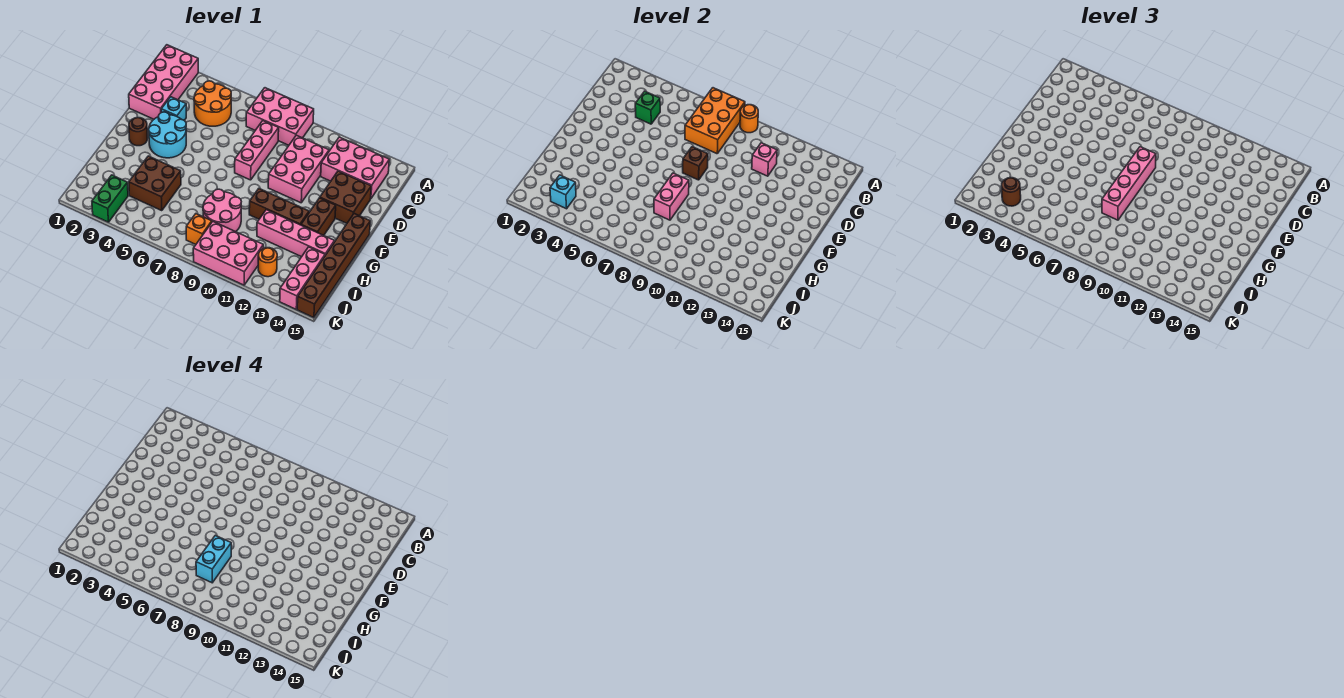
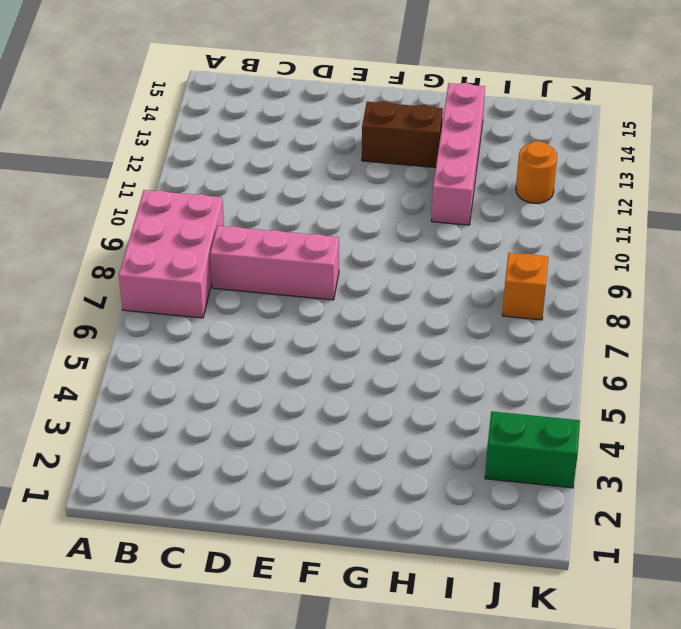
none -> pink 2x4 brick [129,45,198,119]
none -> orange 2x2 round brick [194,81,231,126]
none -> pink 2x3 brick [321,137,389,198]
none -> pink 2x3 brick [268,135,329,203]

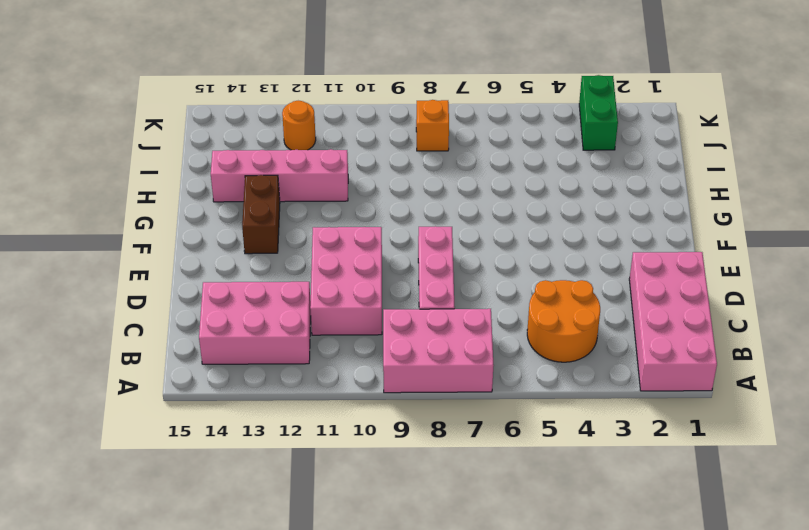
none -> cyan 1x1 brick [161,97,186,120]
none -> brown 2x2 brick [320,171,371,223]
none -> cyan 2x2 round brick [149,112,186,158]
none -> brown 1x1 round brick [129,118,147,146]

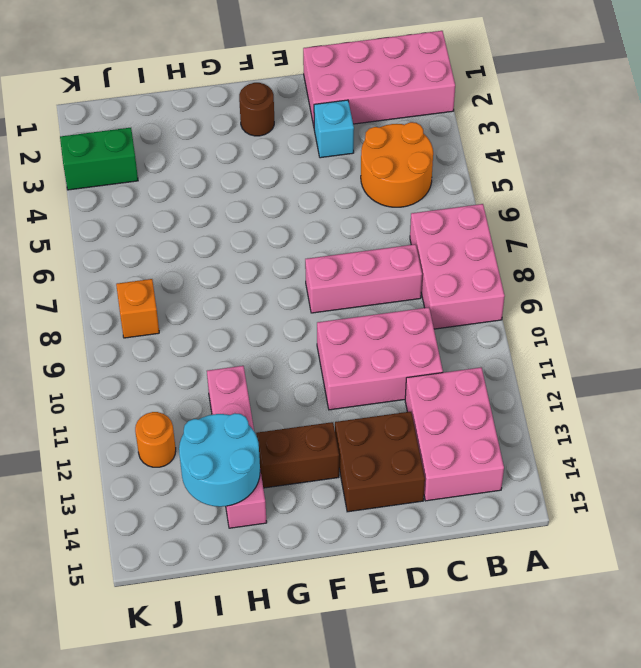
cyan 2x2 round brick [179,413,260,507] -> cyan 2x2 round brick moved to [149,112,186,158]
none -> brown 1x6 brick [297,214,370,318]
none -> brown 1x3 brick [249,189,309,225]
none -> brown 2x2 brick [129,156,181,211]
none -> pink 2x2 round brick [203,189,241,232]

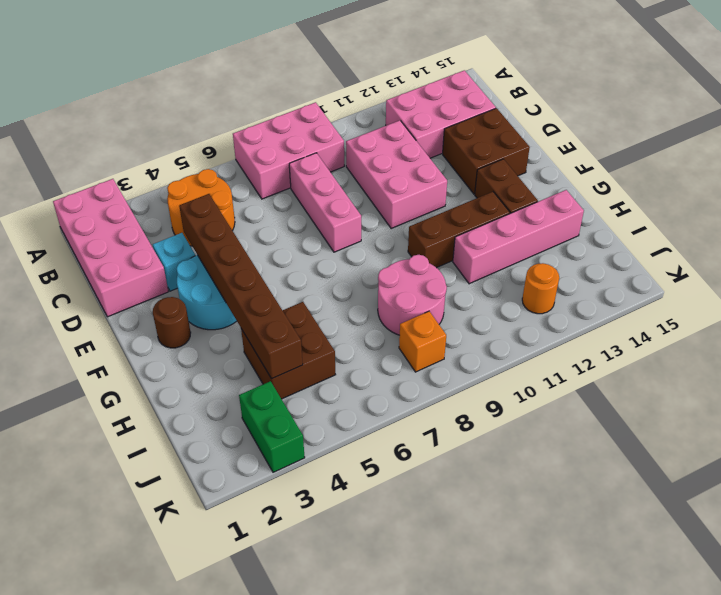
brown 1x6 brick [179,194,303,379] -> brown 1x6 brick moved to [297,214,370,318]
none -> pink 1x3 brick [280,247,325,309]
none -> pink 2x3 brick [193,222,263,285]
none -> orange 2x3 brick [685,88,745,154]
none -> orange 1x1 round brick [740,105,758,133]

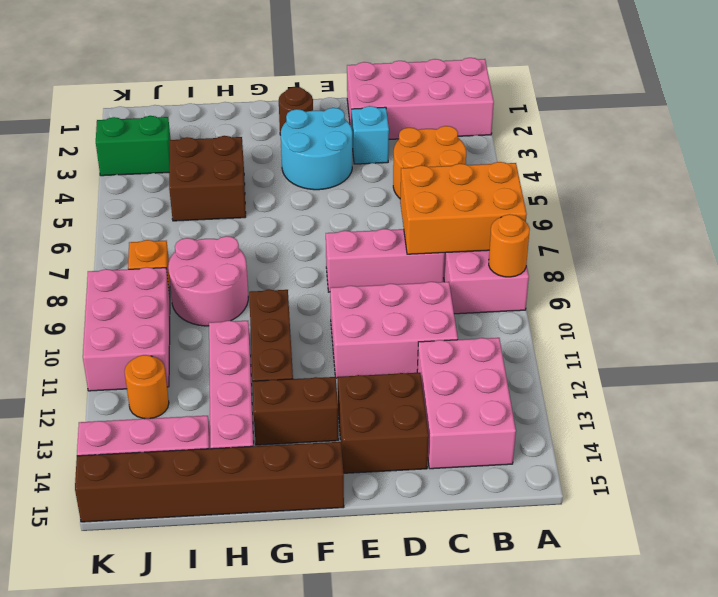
none -> green 1x1 brick [635,91,660,124]
none -> pink 1x1 brick [752,143,777,176]
none -> brown 1x1 brick [683,147,708,180]
none -> pink 1x2 brick [654,173,689,220]

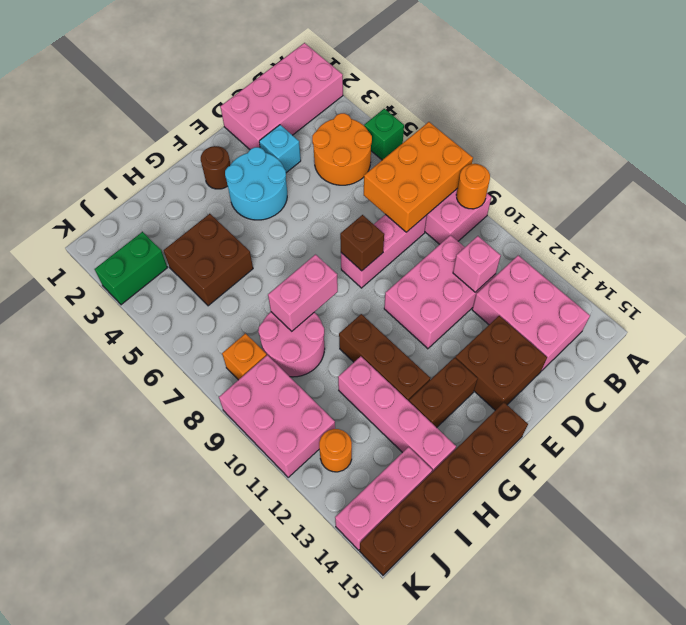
green 1x1 brick [364,109,404,160] -> green 1x1 brick moved to [635,91,660,124]
none -> cyan 1x1 brick [550,175,576,209]
none -> pink 1x4 brick [1102,147,1156,220]
none -> brown 1x1 round brick [1002,178,1021,206]
none -> cyan 1x2 brick [196,535,231,583]

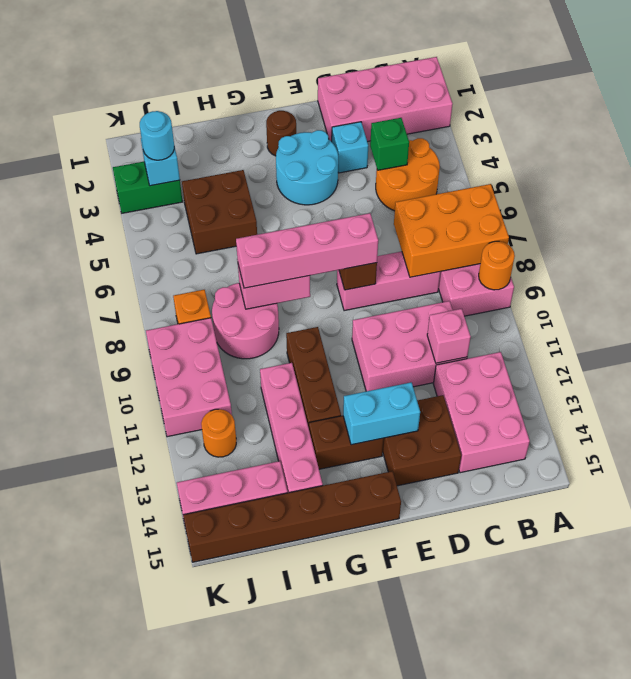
cyan 1x2 brick [343,382,420,445] -> cyan 1x2 brick moved to [196,535,231,583]
cyan 1x1 round brick [140,111,174,160] -> brown 1x1 round brick [1002,178,1021,206]

